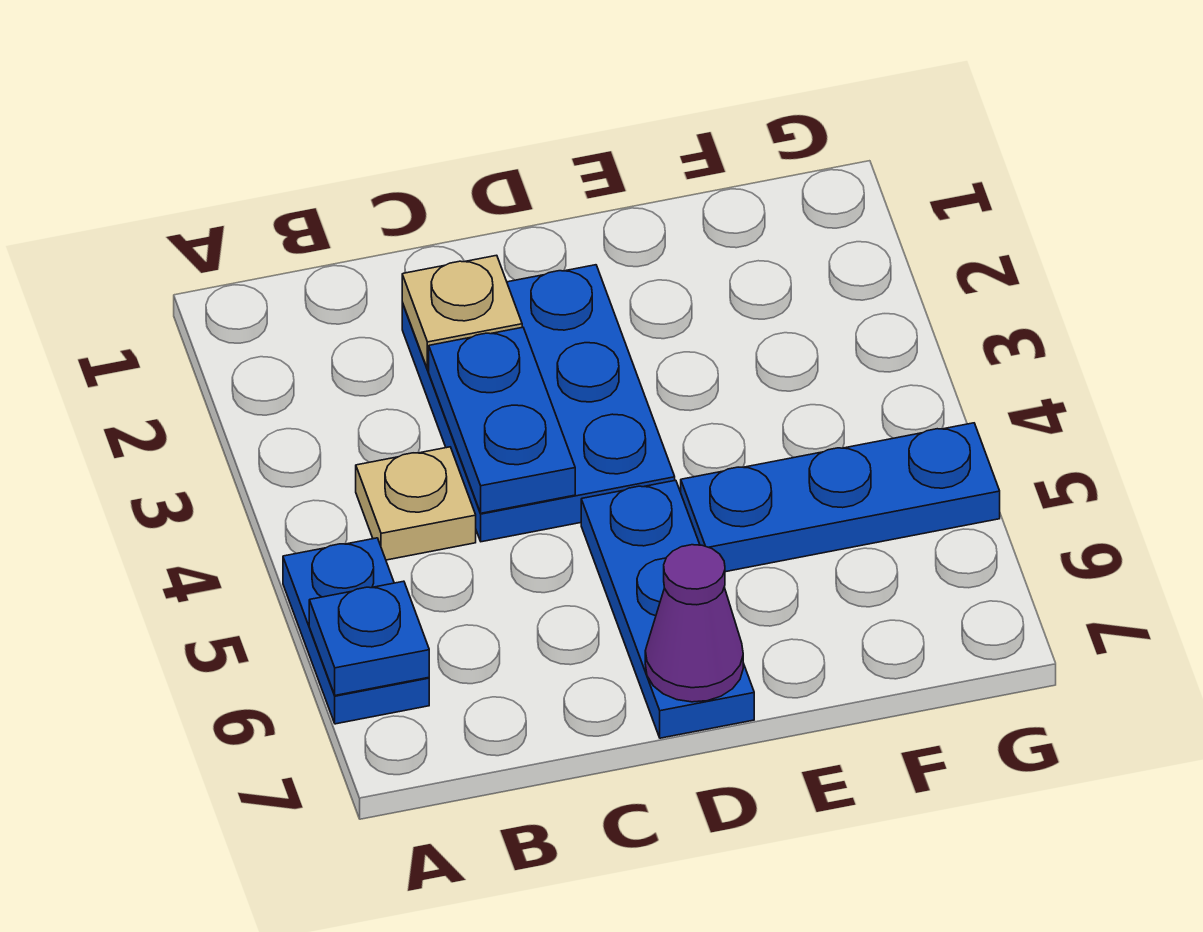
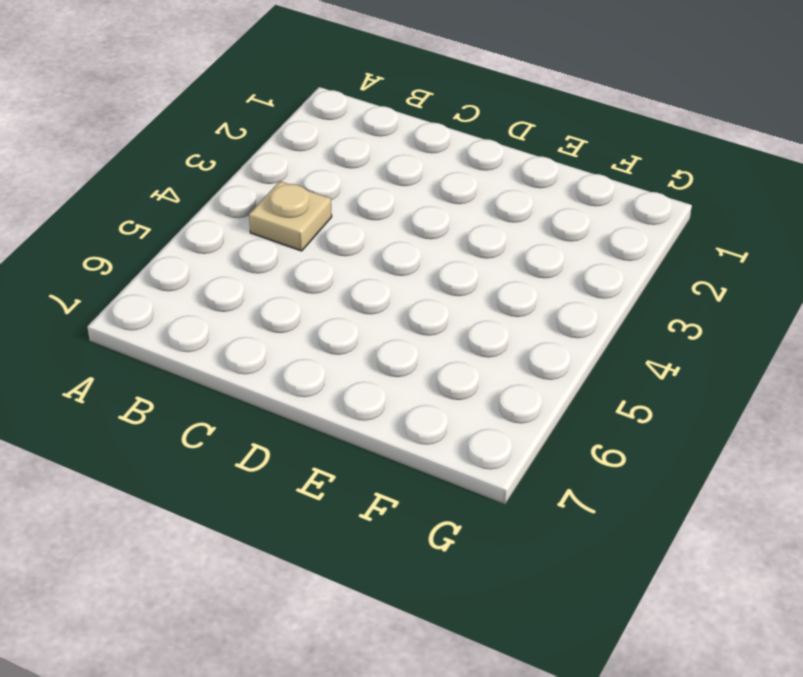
none -> blue 1x2 plate [283,538,429,724]
none -> blue 2x3 plate [402,265,675,542]

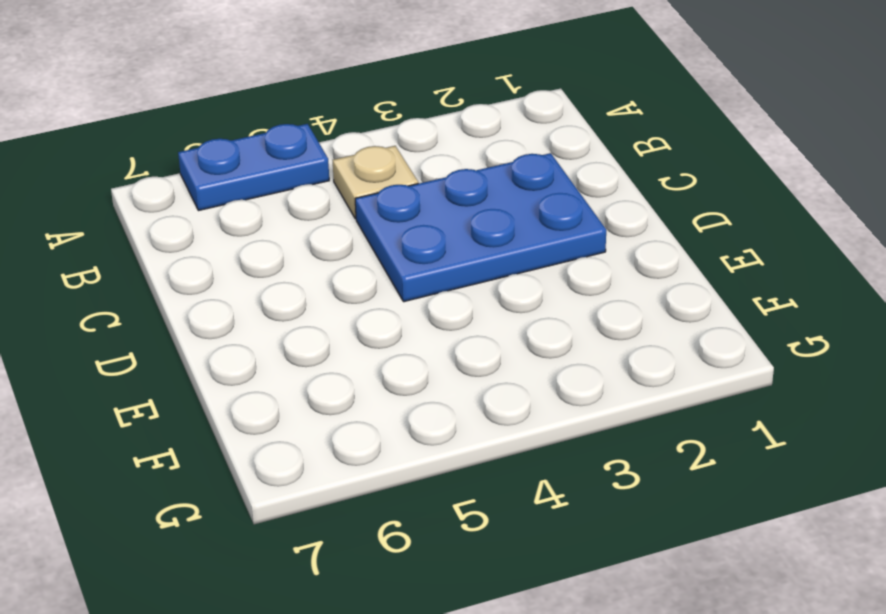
none -> blue 1x3 plate [581,480,754,738]
none -> blue 1x3 plate [681,423,1000,572]

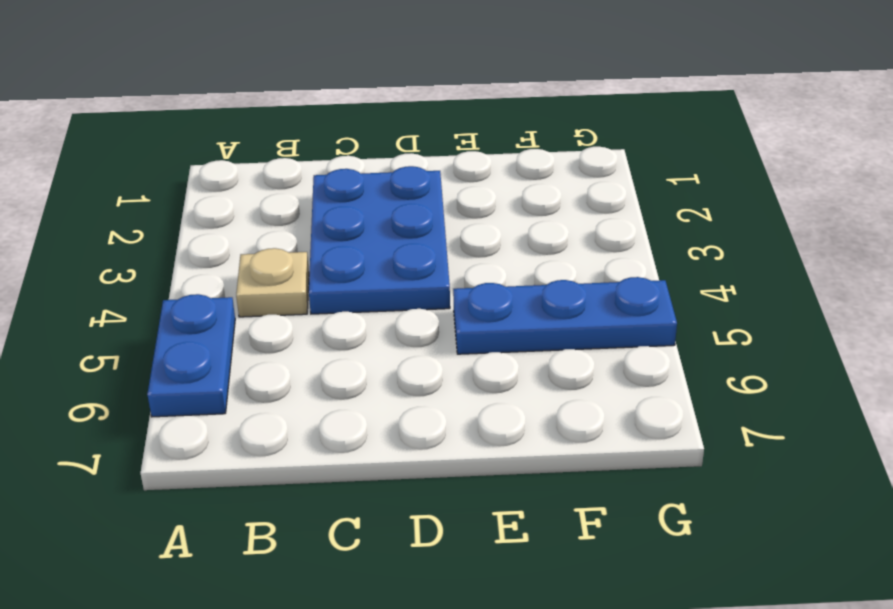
none -> blue 1x3 plate [581,480,754,738]
none -> blue 1x1 plate [309,581,429,695]

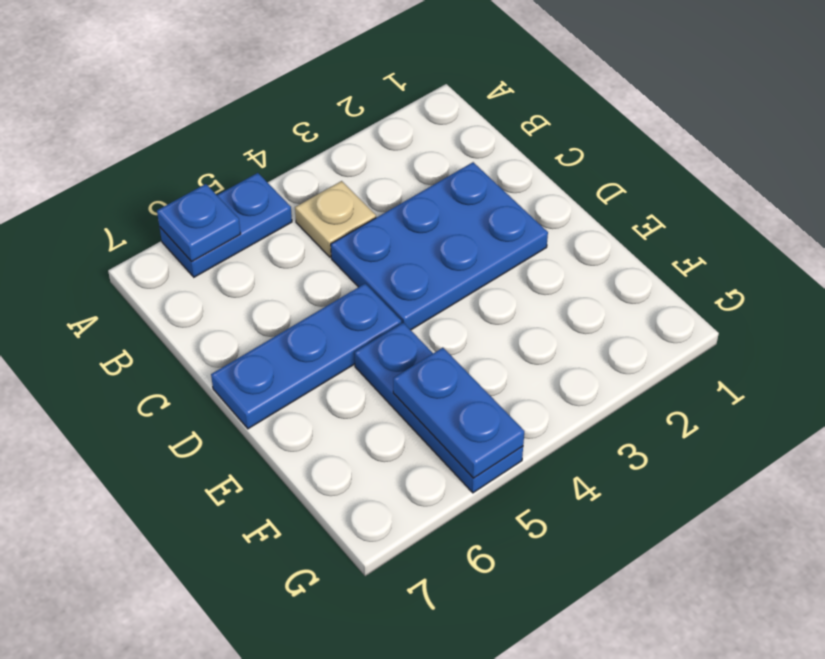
blue 1x2 plate [393,348,524,478] -> blue 1x2 plate turned to [429,327,575,513]
none -> tan 1x1 plate [402,255,522,370]
none -> purple 1x1 cone [645,545,743,702]

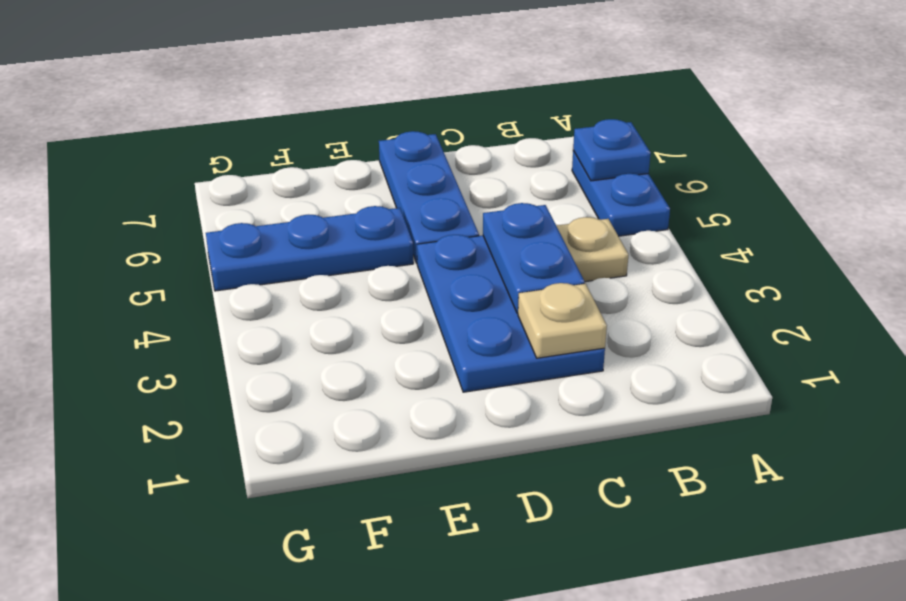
none -> purple 1x1 cone [645,545,743,702]

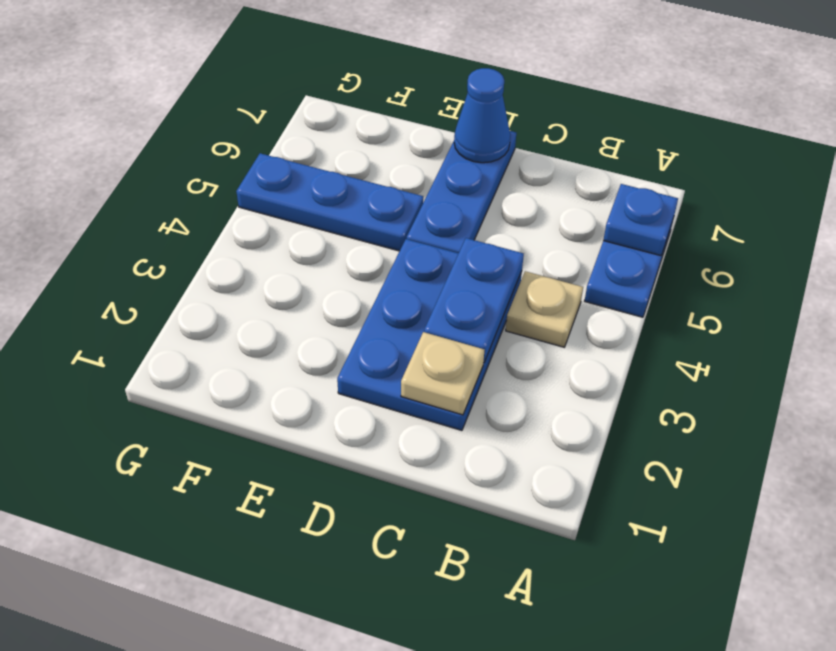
blue 1x1 cone [454,68,510,163] -> purple 1x1 cone [645,545,743,702]

